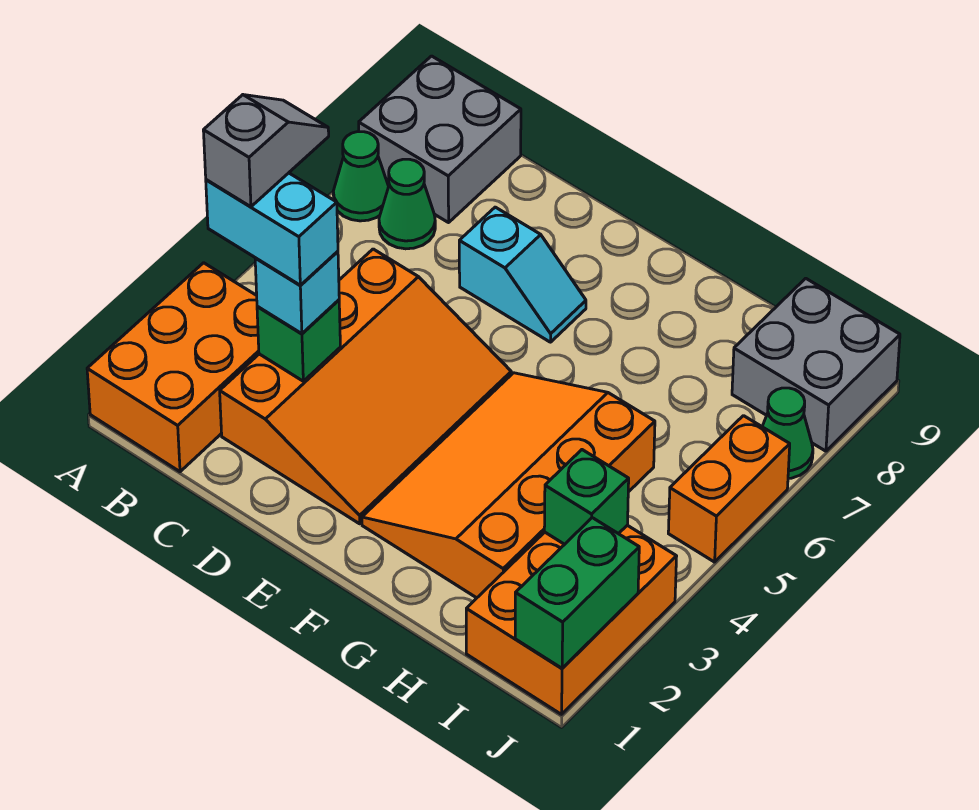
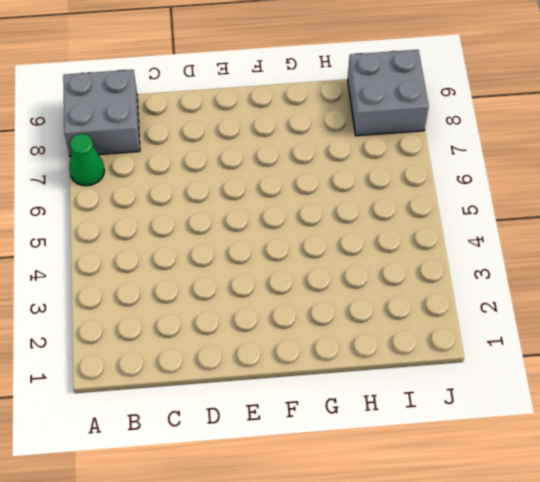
none -> orange 2x3 brick [87,263,259,472]
none -> green 1x1 cone [379,159,435,249]
none -> orange 3x4 slope [220,249,511,524]

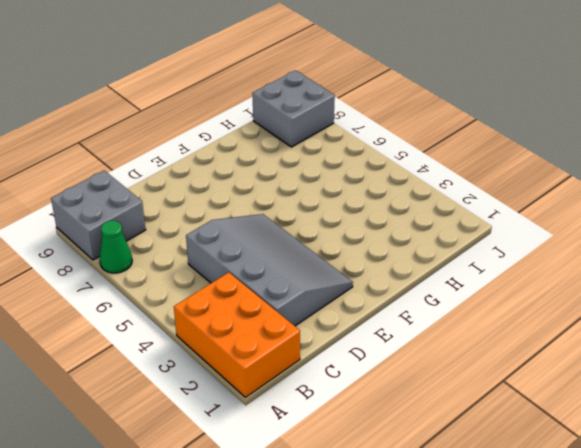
grey 3x4 slope [186,214,353,326] -> orange 3x4 slope [220,249,511,524]
none -> green 1x1 cone [379,159,435,249]
none -> cyan 1x2 slope [459,207,586,342]
none -> orange 3x4 slope [362,373,655,598]

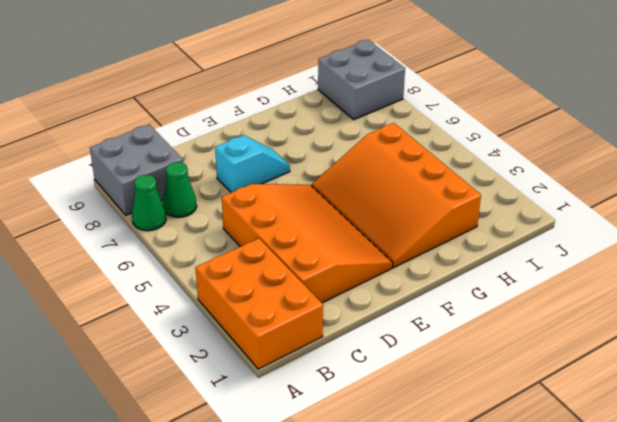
none -> orange 2x3 brick [466,525,677,714]
none -> orange 1x2 brick [668,416,790,562]
none -> green 1x1 cone [762,388,813,478]

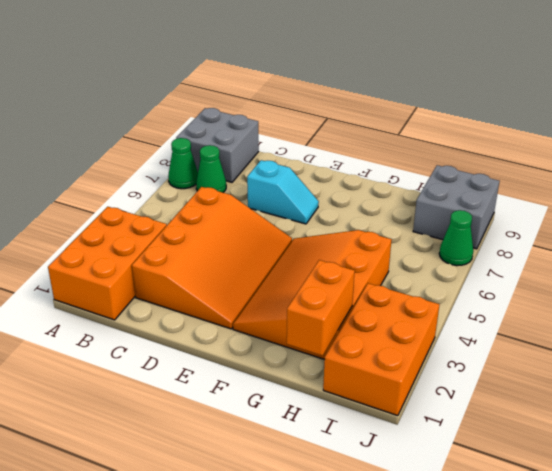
orange 1x2 brick [287,260,355,356] -> orange 1x2 brick moved to [668,416,790,562]
none -> green 1x1 brick [257,300,340,381]
none -> green 1x1 brick [544,450,629,544]
none -> green 1x2 brick [515,518,639,668]

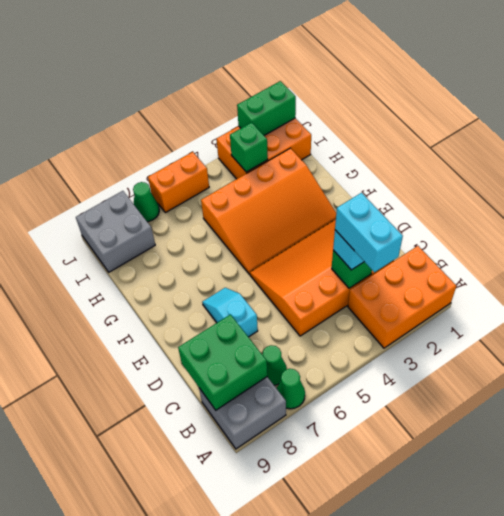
green 2x2 brick [178,315,267,410] -> none
none -> grey 1x2 slope [203,95,329,207]

